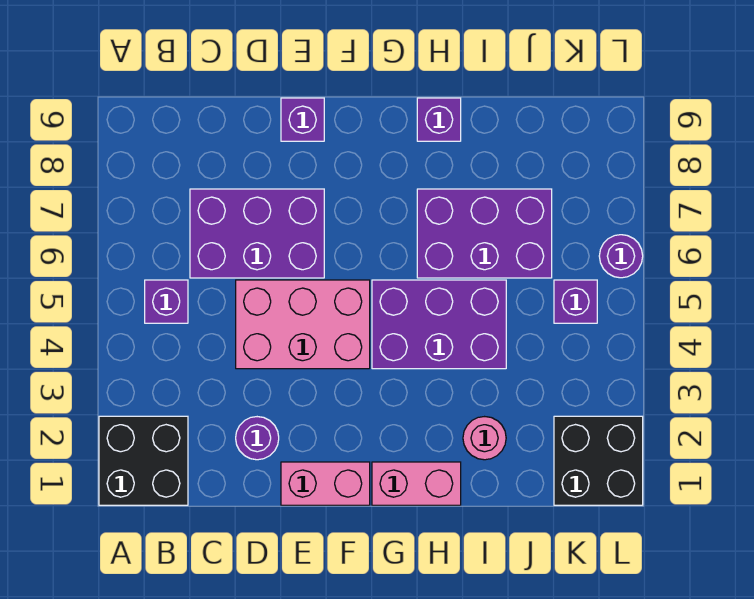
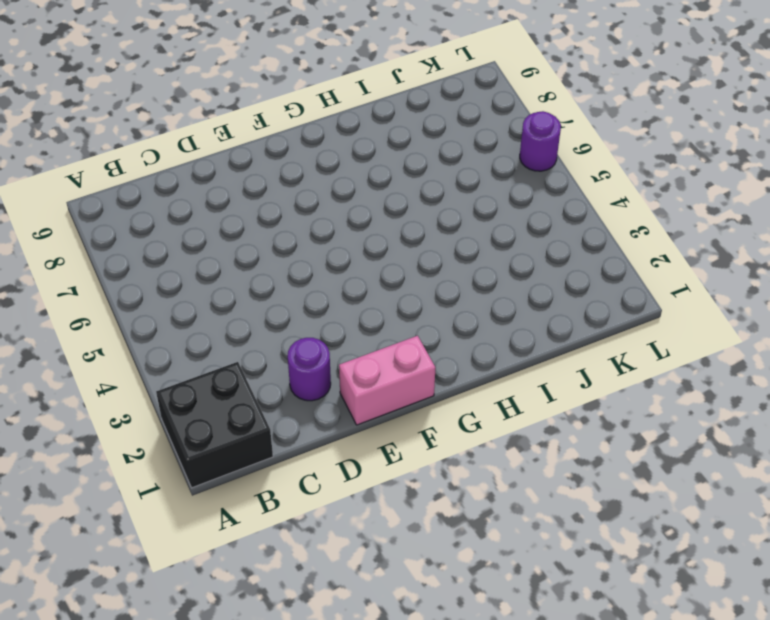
none -> purple 1x1 brick [145,280,188,323]
none -> purple 2x3 brick [190,189,324,278]
none -> pink 2x3 brick [236,280,370,369]

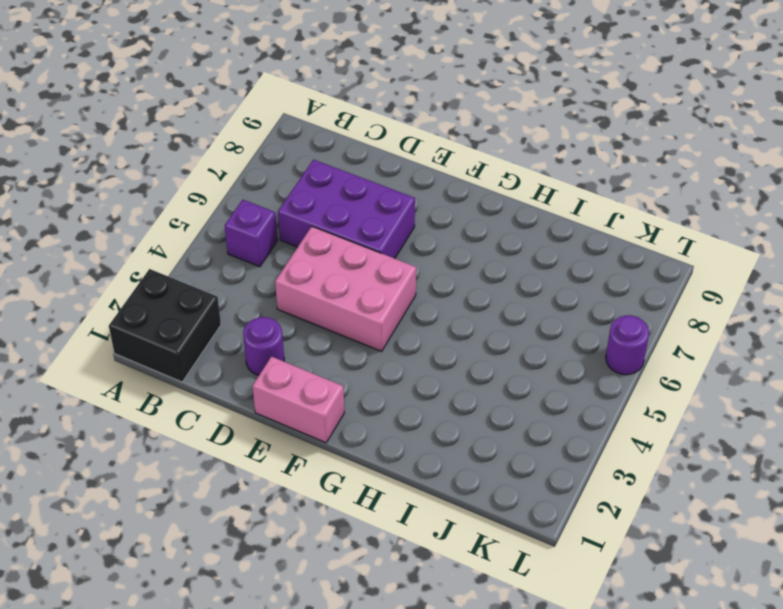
none -> purple 1x1 brick [281,98,324,141]
none -> pink 1x2 brick [372,462,461,505]
none -> purple 2x3 brick [372,280,506,369]

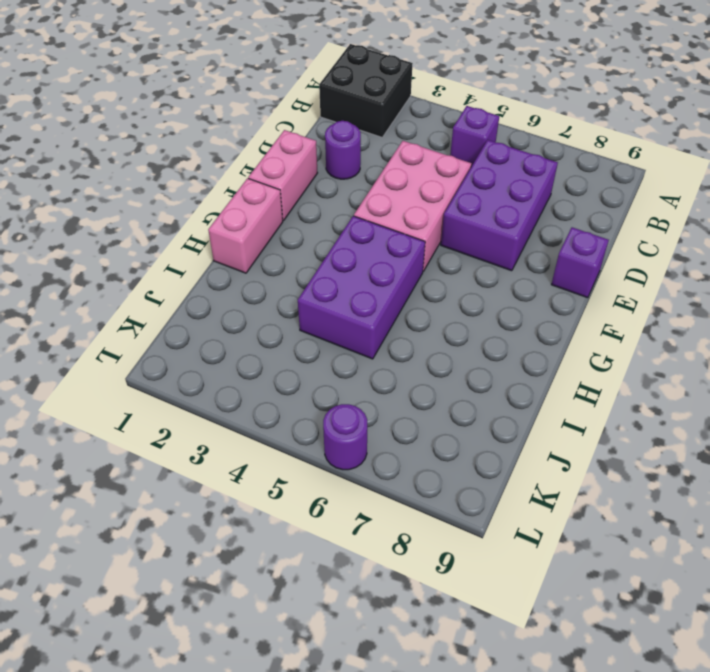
none -> purple 2x3 brick [417,189,552,278]
none -> purple 1x1 brick [417,98,461,141]
none -> pink 1x1 round brick [463,417,506,460]

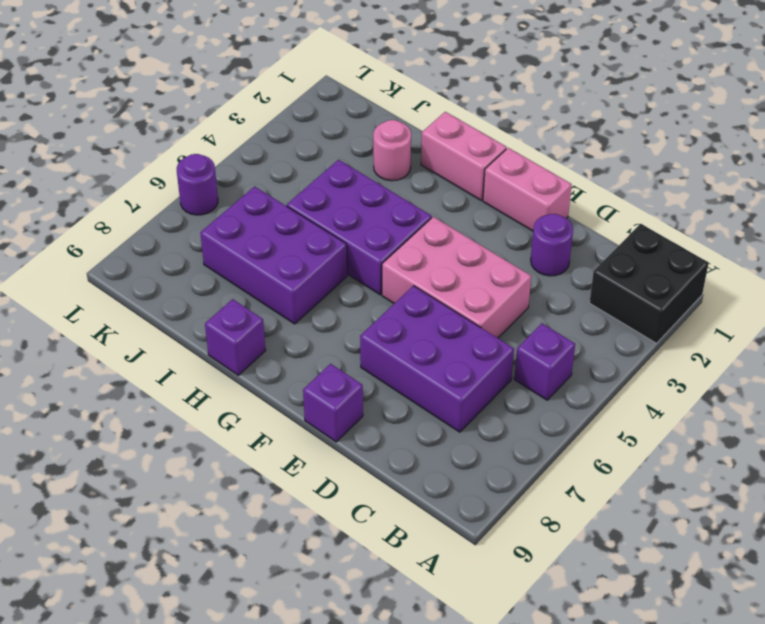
none -> black 2x2 brick [554,416,643,505]
none -> purple 1x1 brick [554,280,597,323]

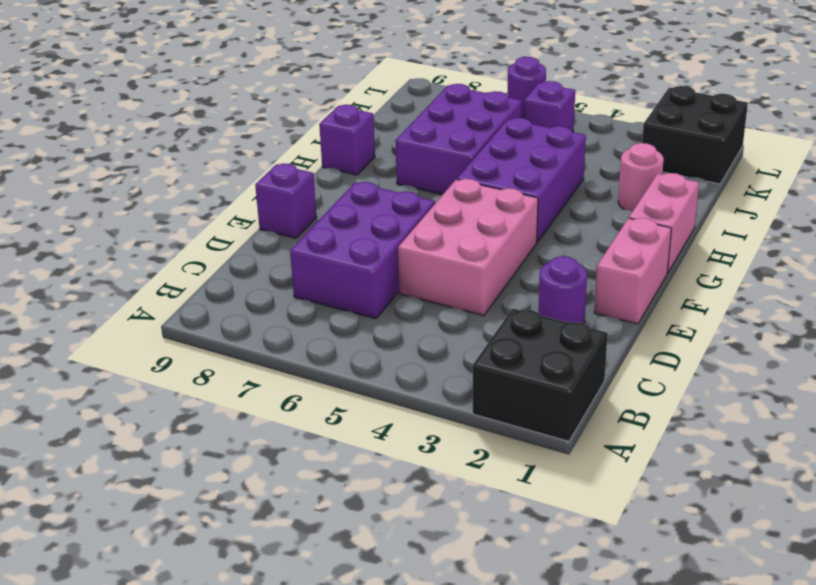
none -> purple 1x1 brick [145,280,188,323]

